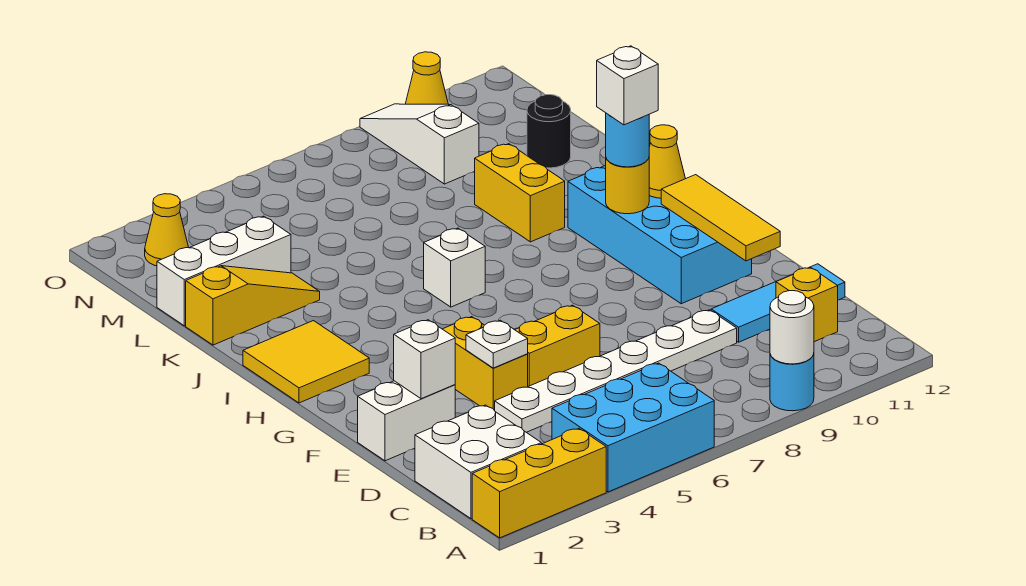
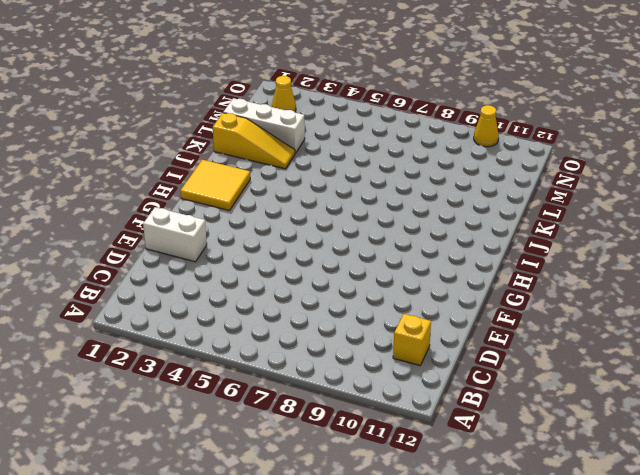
none -> yellow 1x3 brick [472,428,606,538]
none -> cyan 2x3 brick [552,363,714,492]
none -> cyan 1x1 round brick [770,354,814,411]

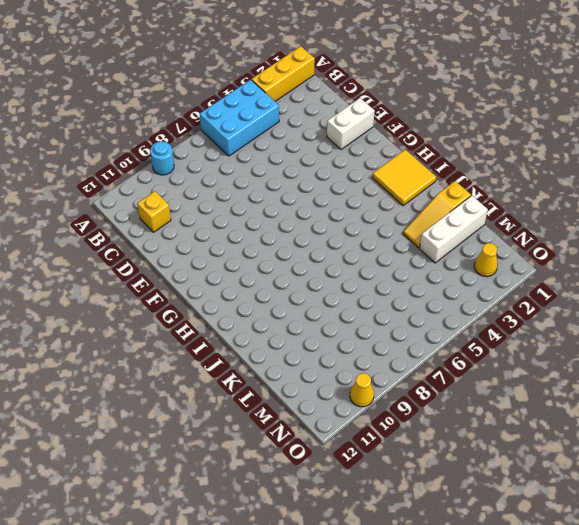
none -> white 2x2 brick [415,405,541,519]
none -> white 1x6 plate [495,310,737,432]
none -> cyan 1x3 tile [711,264,845,342]

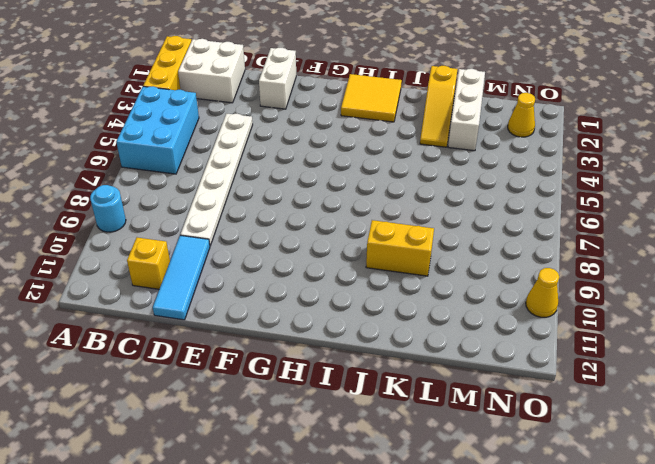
none -> yellow 1x2 brick [443,317,528,411]
none -> yellow 1x2 brick [515,305,600,386]
none -> cyan 2x4 brick [568,165,752,304]

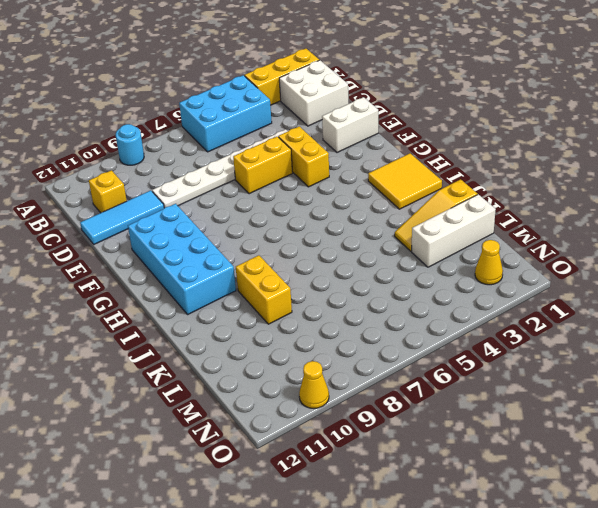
none -> white 1x1 brick [424,228,485,307]
none -> black 1x1 round brick [527,95,571,168]
none -> white 1x3 slope [360,104,479,184]

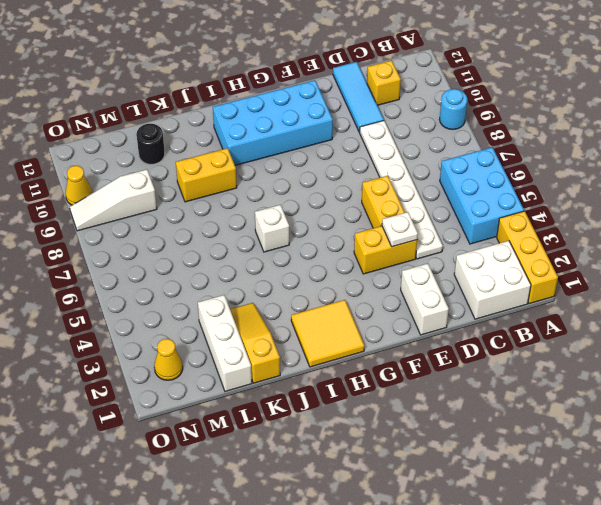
none -> white 1x1 round brick [770,291,814,364]
none -> white 1x1 brick [394,320,455,399]
none -> yellow 1x3 tile [661,175,780,261]

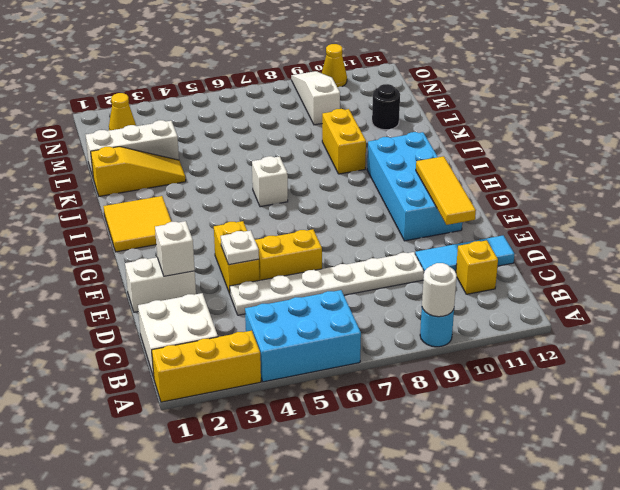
none -> yellow 1x1 round brick [606,159,649,214]
none -> yellow 1x1 cone [649,125,685,198]
none -> cyan 1x1 round brick [606,113,649,167]

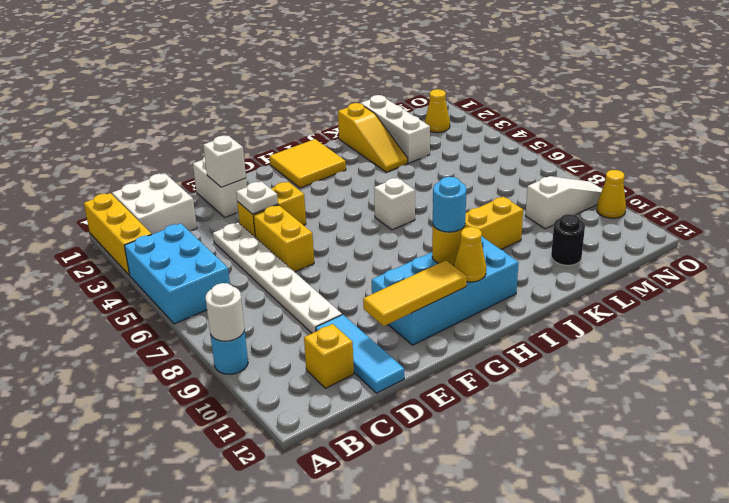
none -> white 1x1 brick [597,46,658,125]

